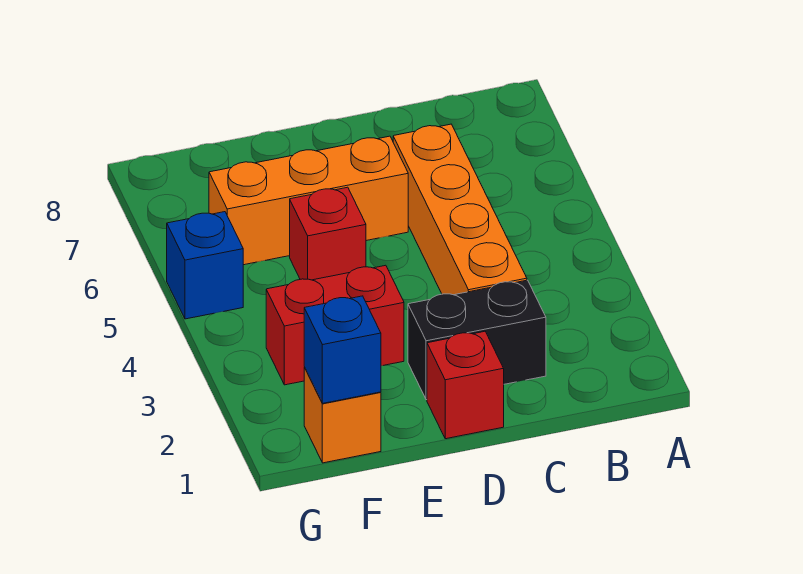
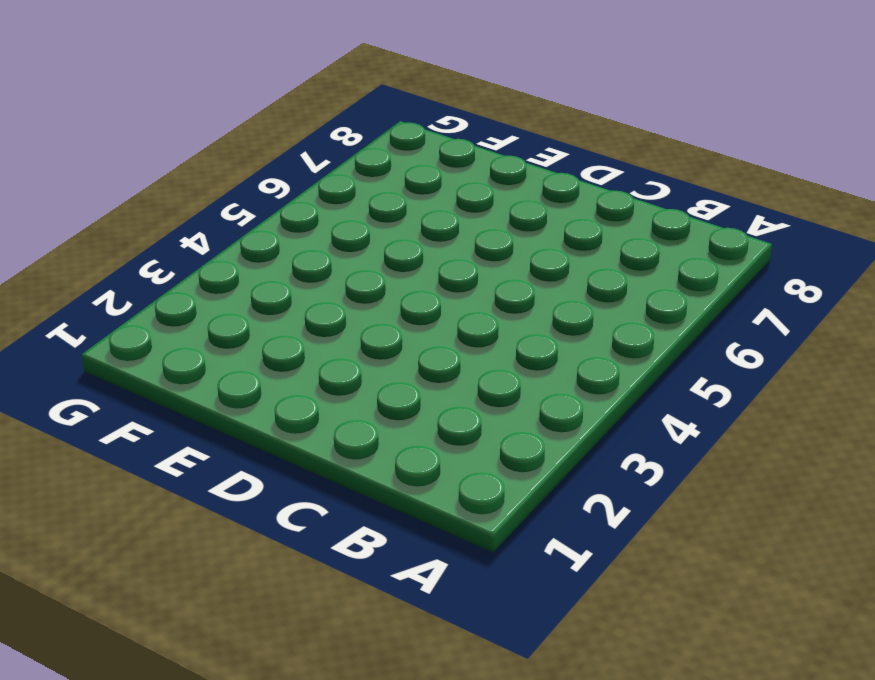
none -> black 1x2 brick [408,280,546,400]
none -> orange 1x4 brick [393,124,527,295]

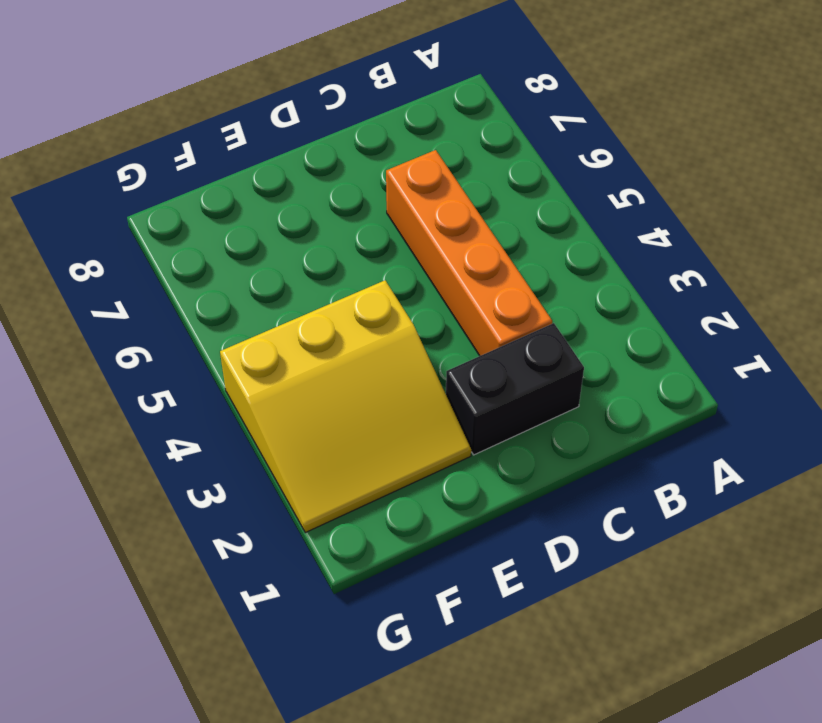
yellow 3x3 slope [220,280,471,533] -> red 1x2 brick [266,265,404,385]
none -> red 1x1 brick [427,331,504,439]
none -> orange 1x3 brick [209,136,408,265]

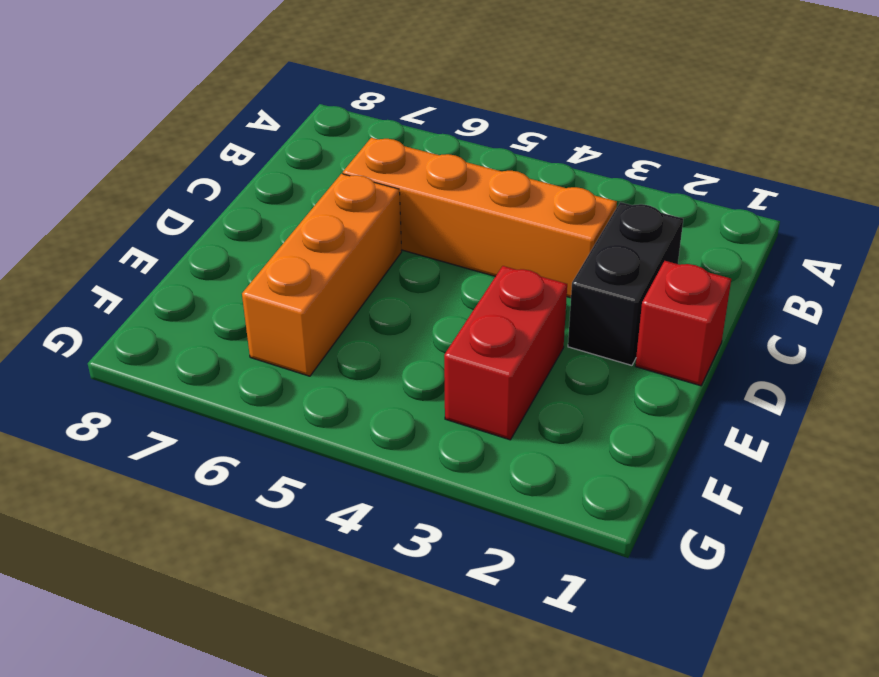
none -> red 1x1 brick [290,187,366,280]
none -> orange 1x1 brick [304,367,381,463]

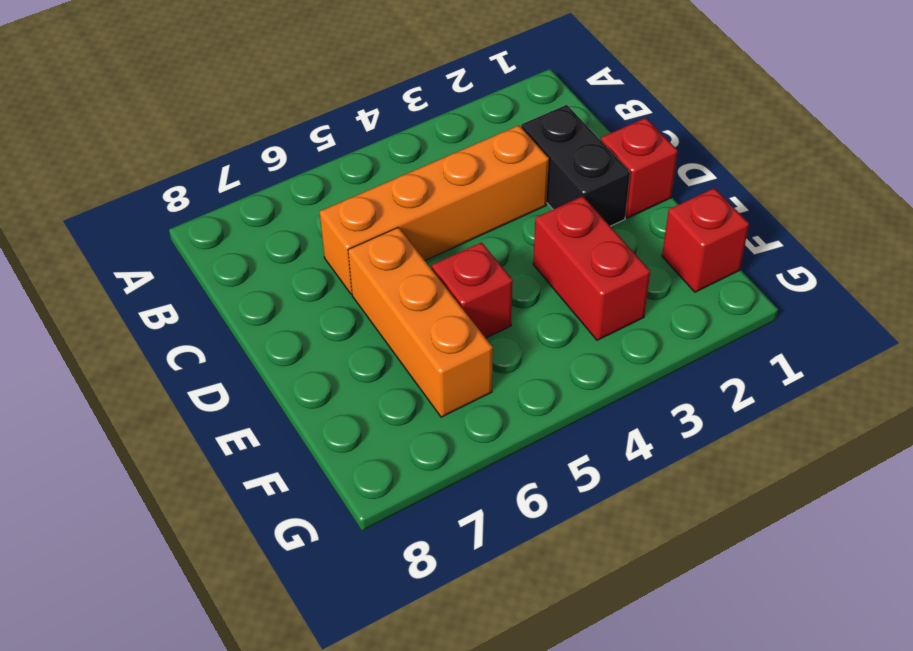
red 1x1 brick [662,188,749,292] -> orange 1x1 brick [304,367,381,463]
none -> blue 1x1 brick [167,212,243,319]
none -> blue 1x1 brick [304,296,381,403]

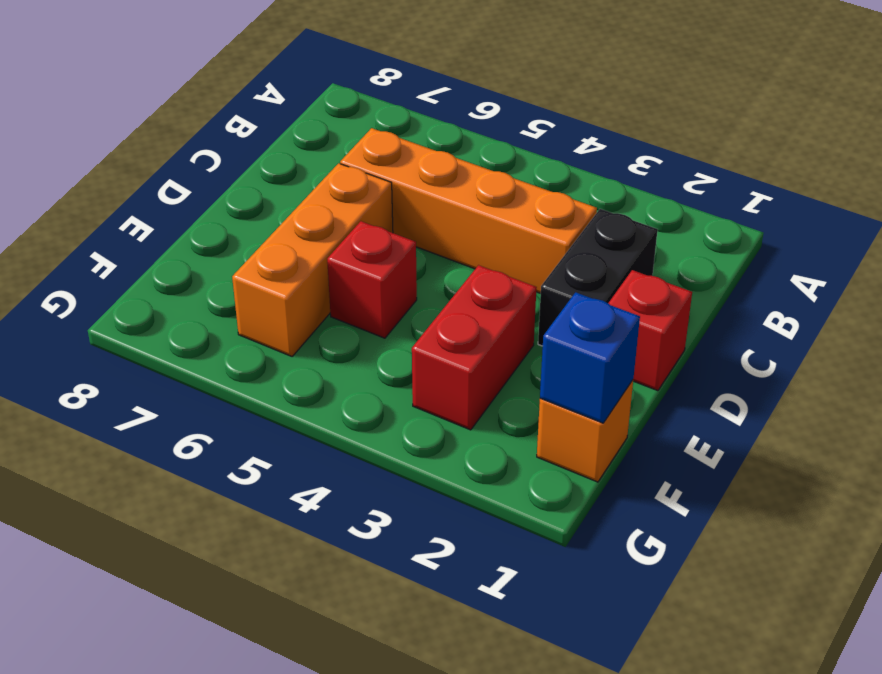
none -> blue 1x1 brick [167,212,243,319]

